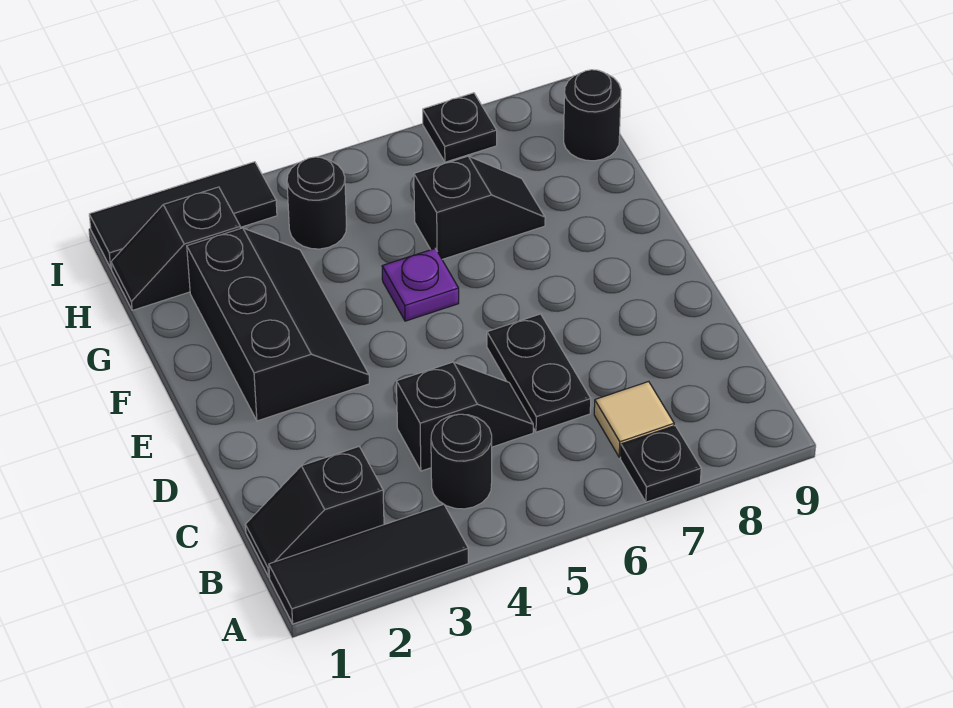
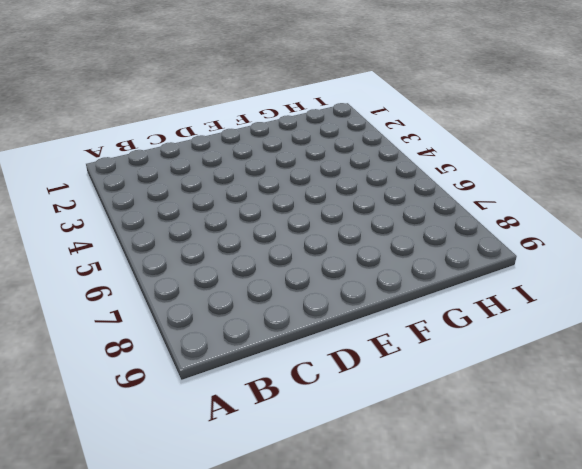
none -> black 1x3 tile [269,504,468,624]
none -> black 1x1 plate [620,426,701,502]
none -> black 1x2 slope [245,447,384,577]

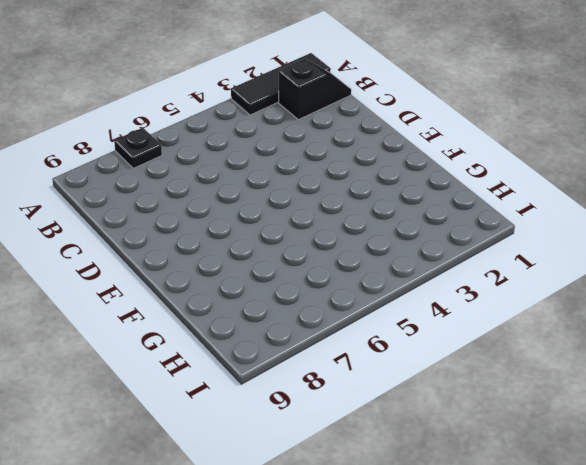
none -> black 1x1 round brick [431,414,492,509]
none -> tan 1x1 tile [594,381,674,457]
none -> black 1x2 slope [396,362,533,471]

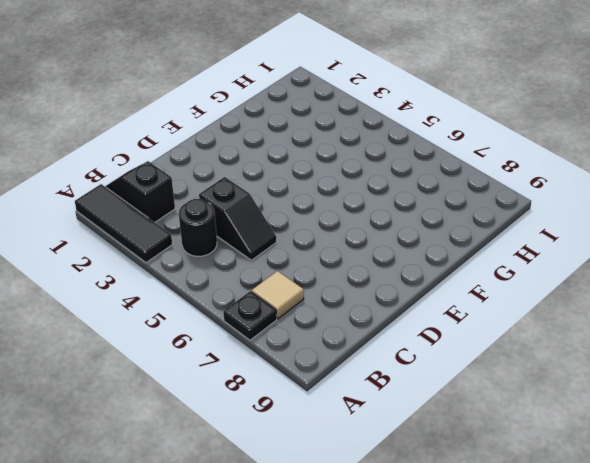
none -> black 1x2 plate [487,314,591,432]
none -> black 2x3 slope [187,228,369,421]
none -> purple 1x1 plate [382,248,459,321]

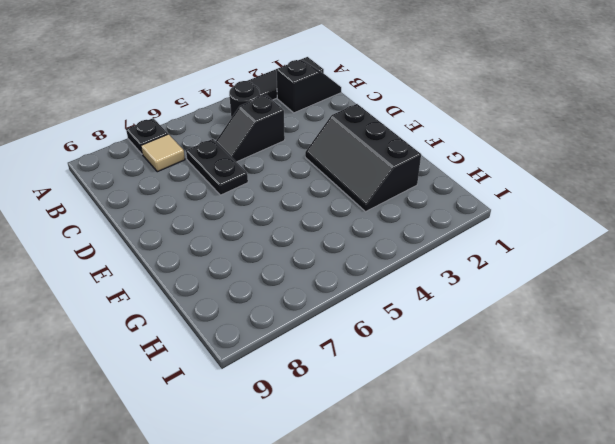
none -> purple 1x1 plate [382,248,459,321]
none -> black 1x2 slope [414,156,545,259]
none -> black 1x2 slope [111,187,240,310]

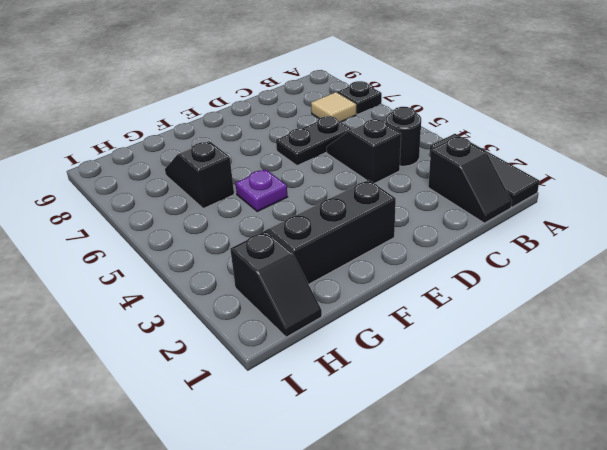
none -> black 1x1 round brick [287,157,347,249]
none -> black 1x1 round brick [564,70,621,161]
none -> black 1x3 tile [89,162,277,268]

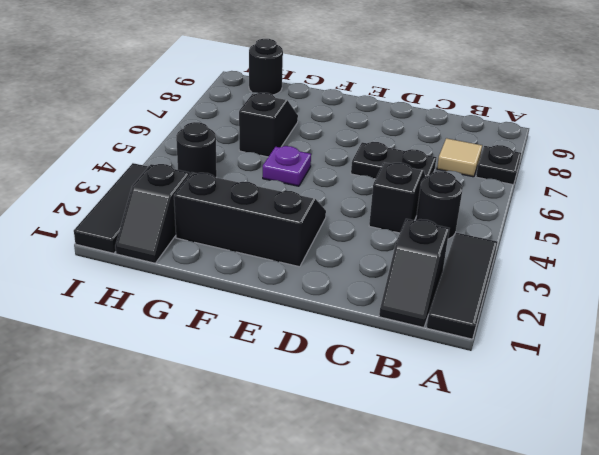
none -> black 1x1 plate [423,93,497,162]

